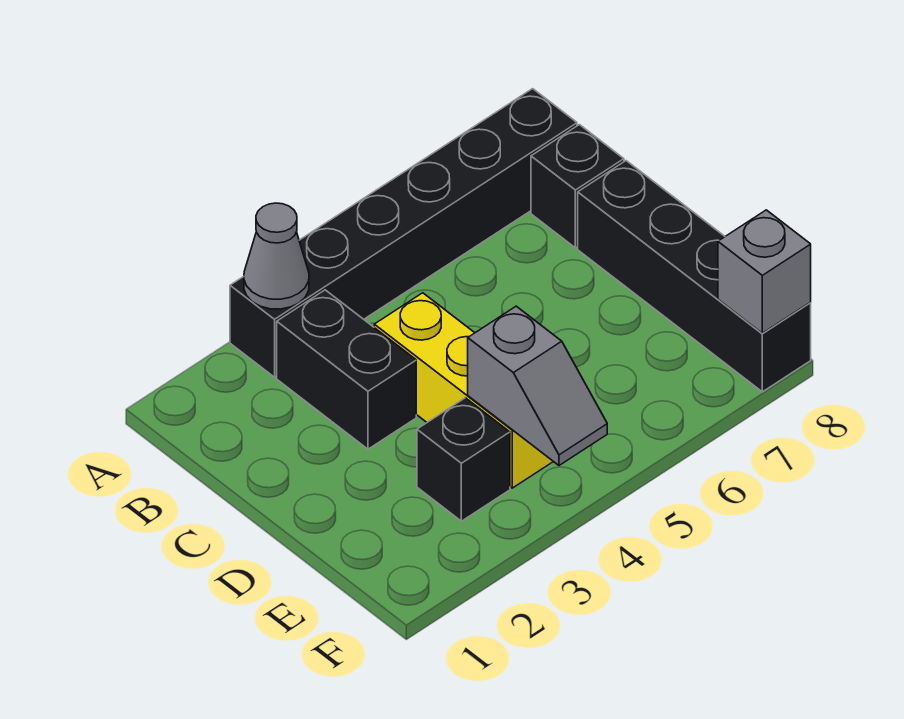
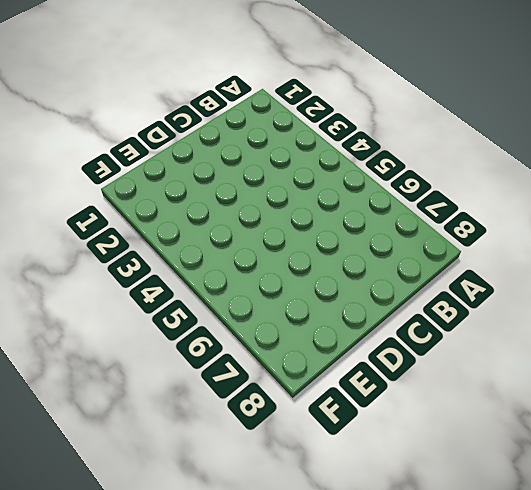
none -> black 1x6 brick [230,89,577,377]
none -> black 1x2 brick [277,290,416,449]

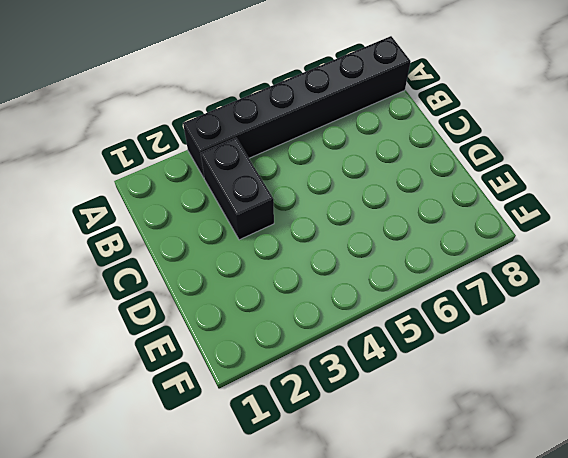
none -> black 1x1 brick [531,125,624,248]
none -> yellow 1x3 brick [374,293,553,488]

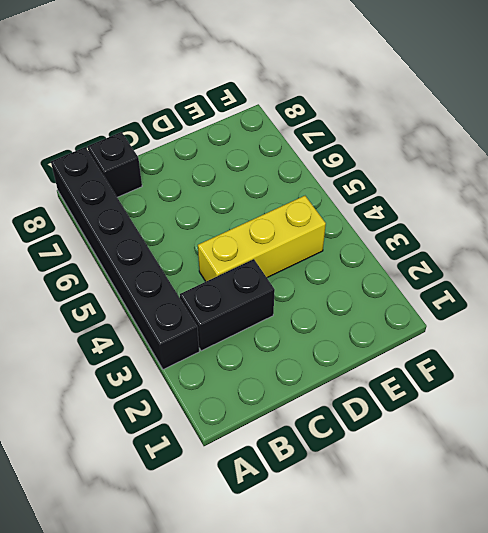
none -> black 1x4 brick [578,161,811,392]
none -> black 1x1 brick [417,398,510,521]

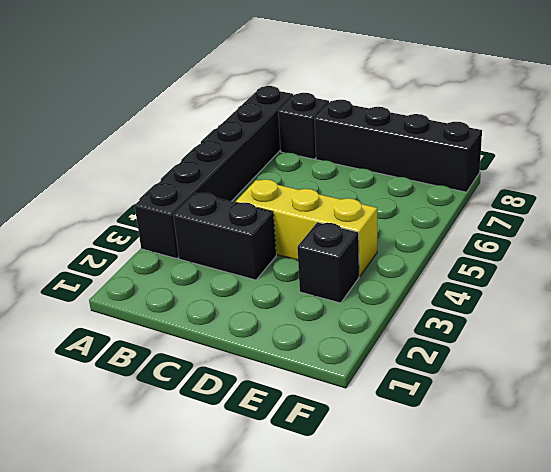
none -> grey 1x1 cone [244,203,309,309]
none -> grey 1x2 slope [468,306,607,465]

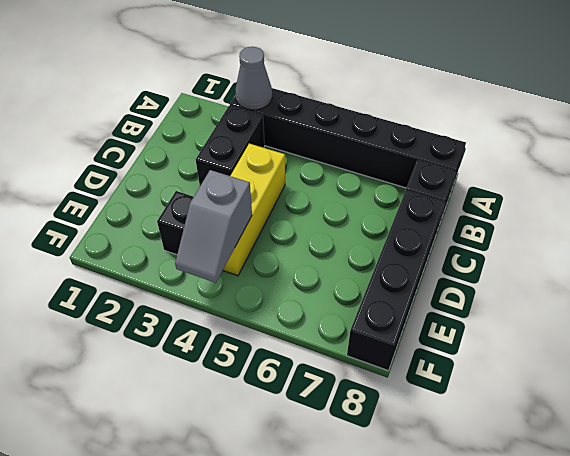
none -> grey 1x1 brick [718,210,811,333]

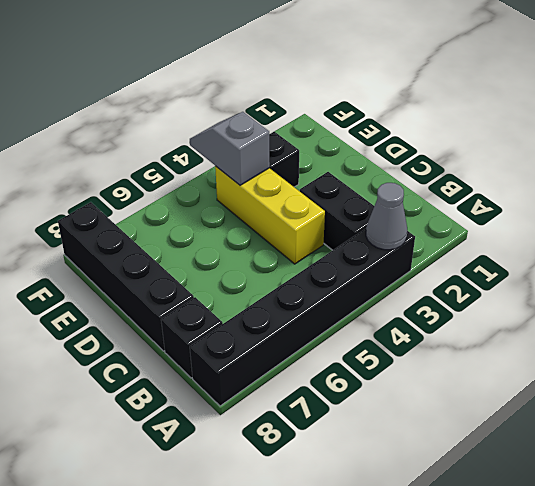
none -> grey 1x1 brick [718,210,811,333]

